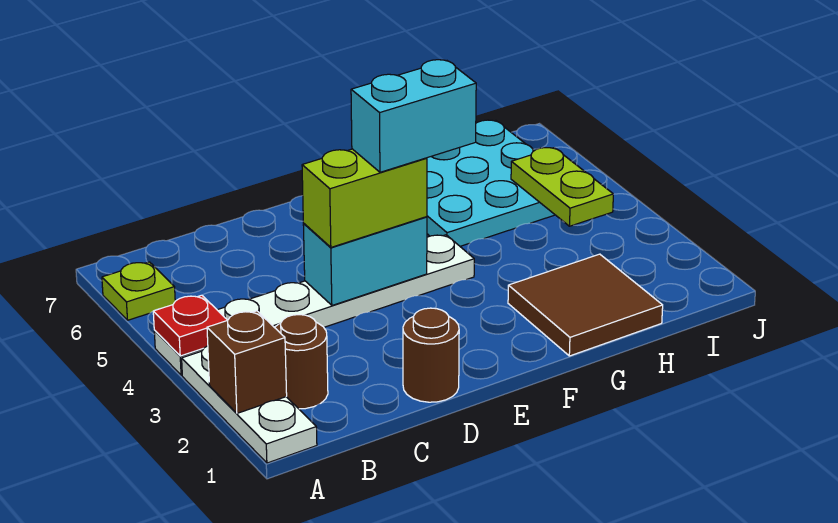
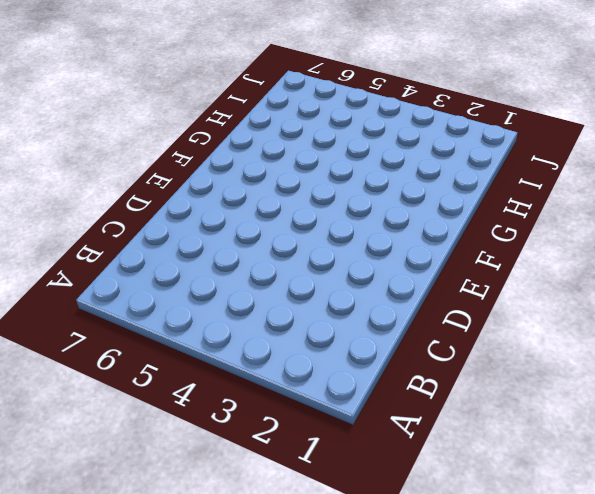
none -> white 1x3 plate [182,346,317,463]
none -> white 1x6 plate [154,235,474,375]
none -> lime 1x1 plate [102,262,175,320]

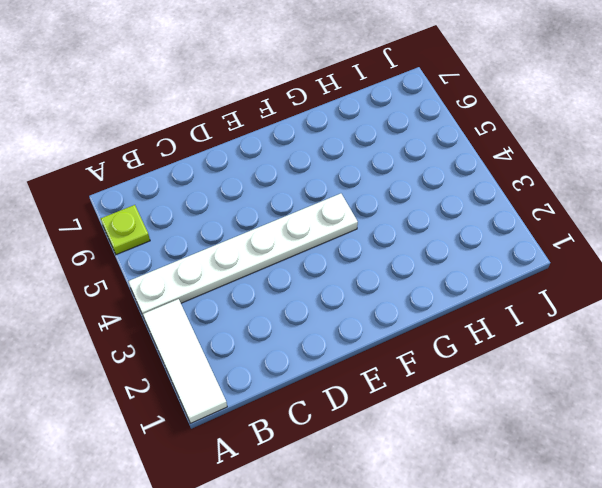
white 1x3 tile [143,299,227,423] -> white 1x3 plate [182,346,317,463]
none -> brown 1x1 round brick [275,315,328,409]
none -> brown 1x1 round brick [403,308,459,402]
none -> brown 2x2 tile [508,254,663,356]

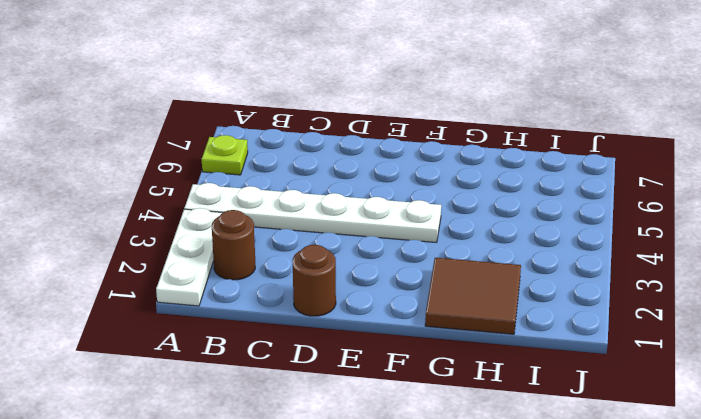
none -> cyan 3x3 plate [427,120,555,246]
none -> brown 1x1 brick [207,311,287,413]
none -> red 1x1 plate [153,295,227,356]

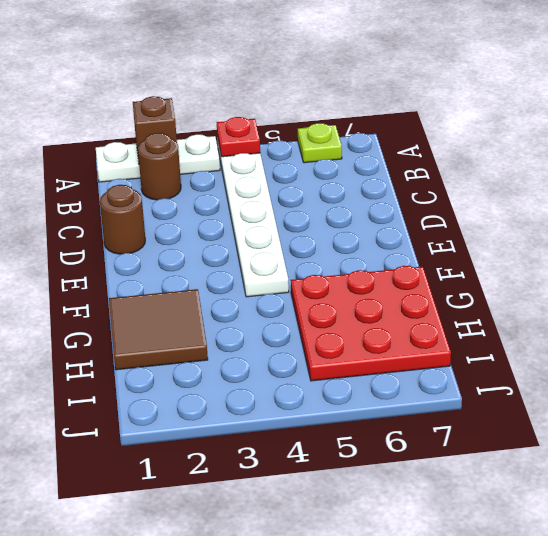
red 3x3 plate [291,266,451,381] -> cyan 3x3 plate [427,120,555,246]
none -> cyan 1x2 brick [303,217,427,305]
none -> lime 1x2 plate [511,148,613,226]
none -> lime 1x2 brick [302,149,427,247]

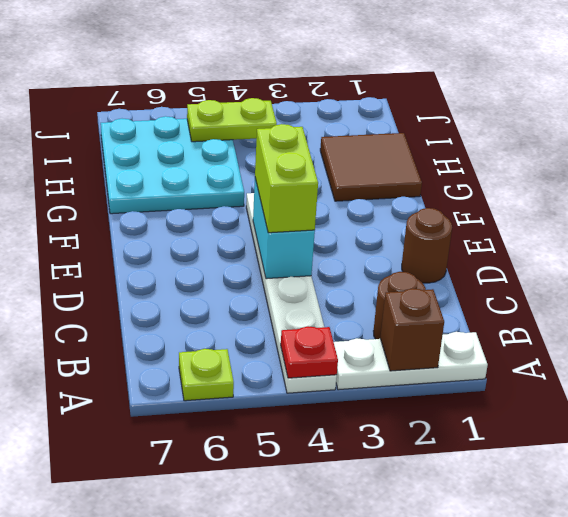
none -> cyan 1x2 brick [351,60,476,172]

